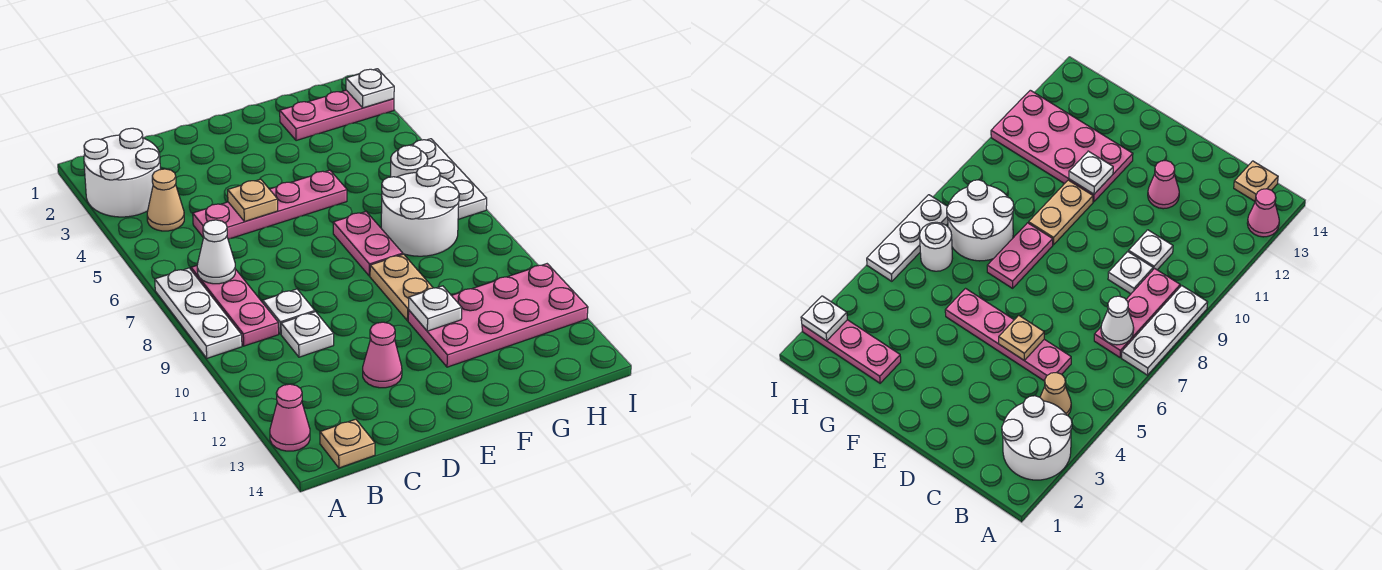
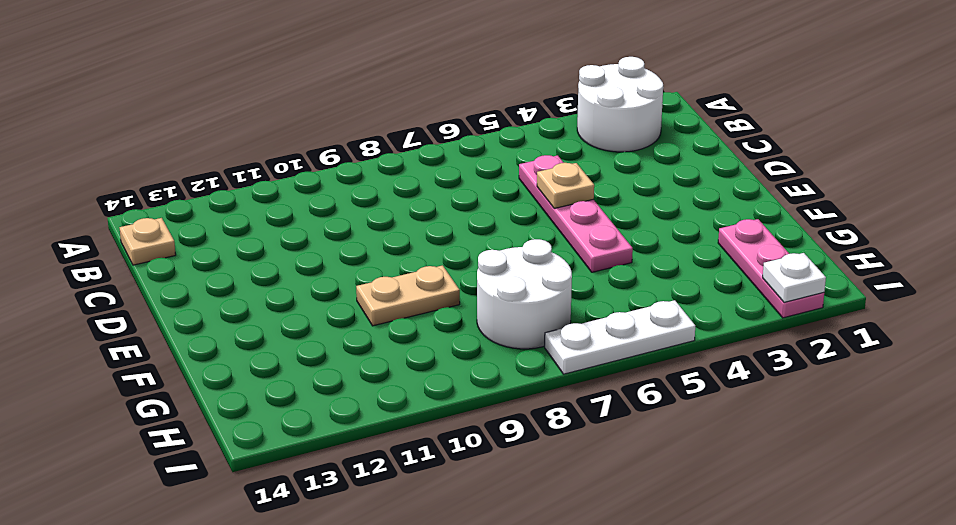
none -> white 1x3 plate [155,268,242,358]
none -> pink 1x1 cone [270,384,310,451]
none -> tan 1x1 cone [147,169,184,231]

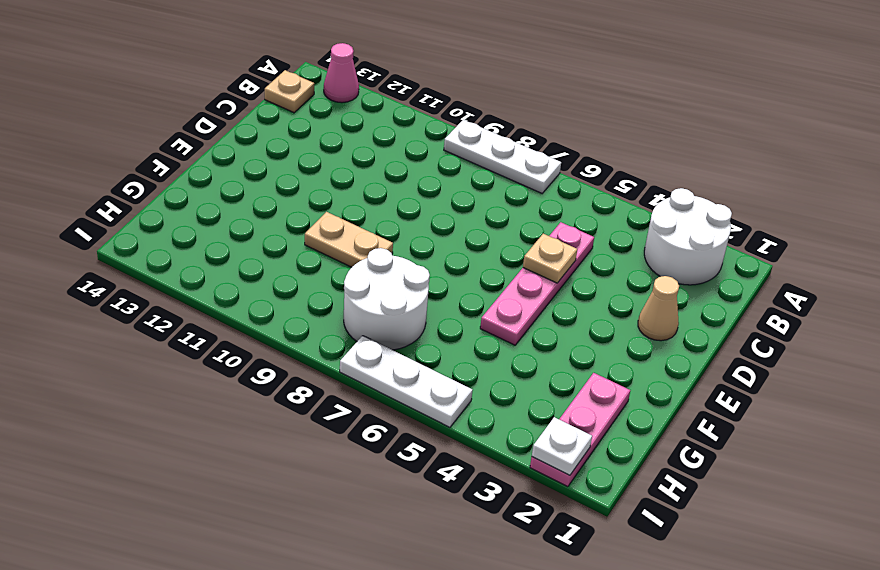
tan 1x1 cone [638,276,679,341] -> tan 1x1 cone moved to [147,169,184,231]
none -> pink 1x3 plate [191,266,279,346]
none -> white 1x1 plate [263,289,315,334]
none -> white 1x1 plate [281,312,334,357]

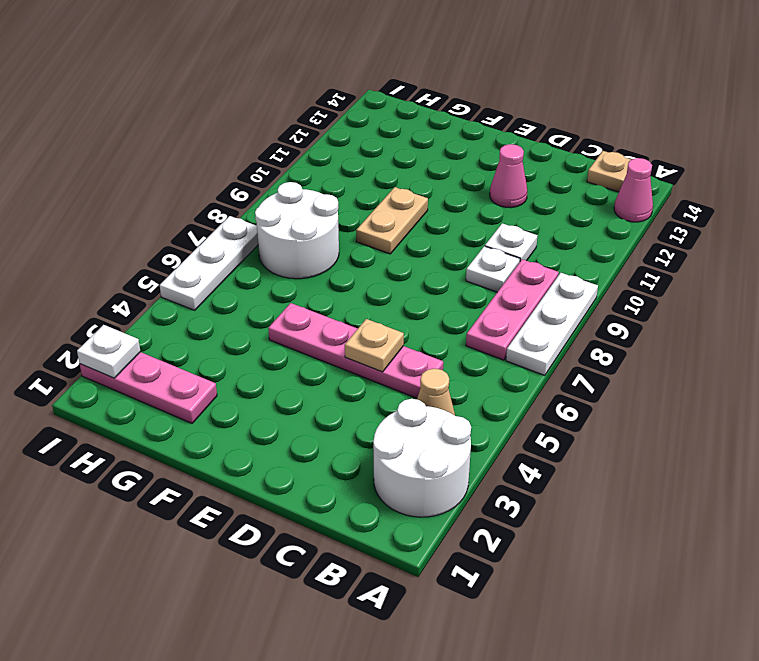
none -> pink 1x2 plate [333,212,403,276]
none -> pink 2x4 plate [408,264,588,367]
none -> white 1x1 round brick [391,145,428,177]

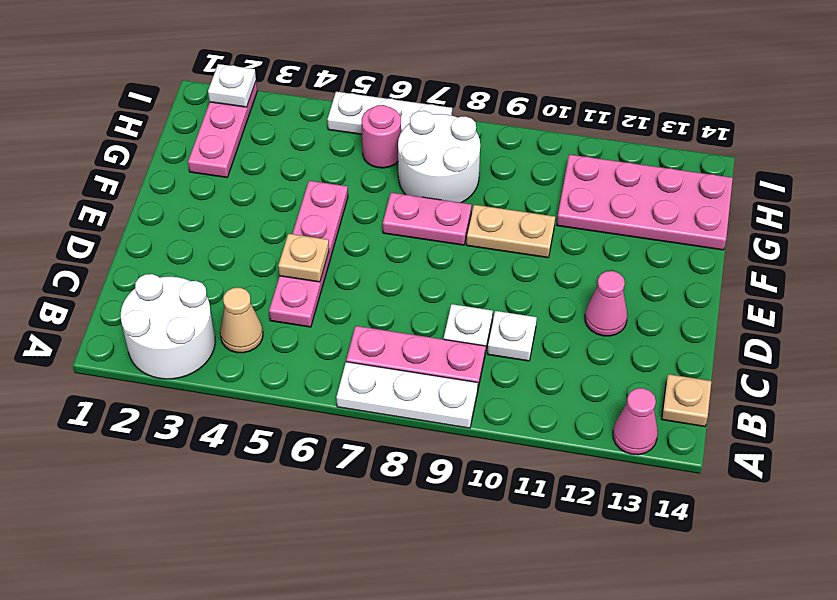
pink 2x4 plate [557,155,733,250] -> pink 2x4 plate turned to [408,264,588,367]
pink 1x1 round brick [362,105,401,168] -> white 1x1 round brick [391,145,428,177]
none -> white 1x1 cone [197,220,235,284]
none -> white 1x1 plate [409,286,462,331]

